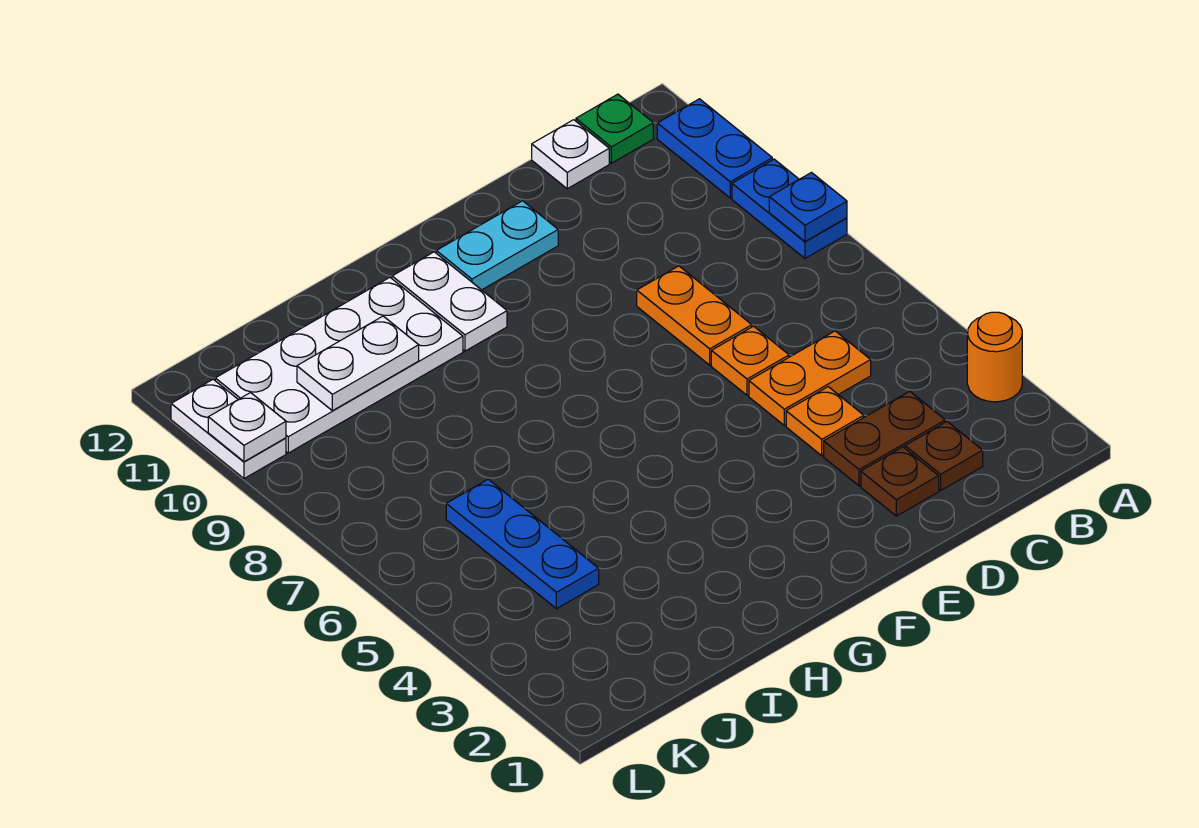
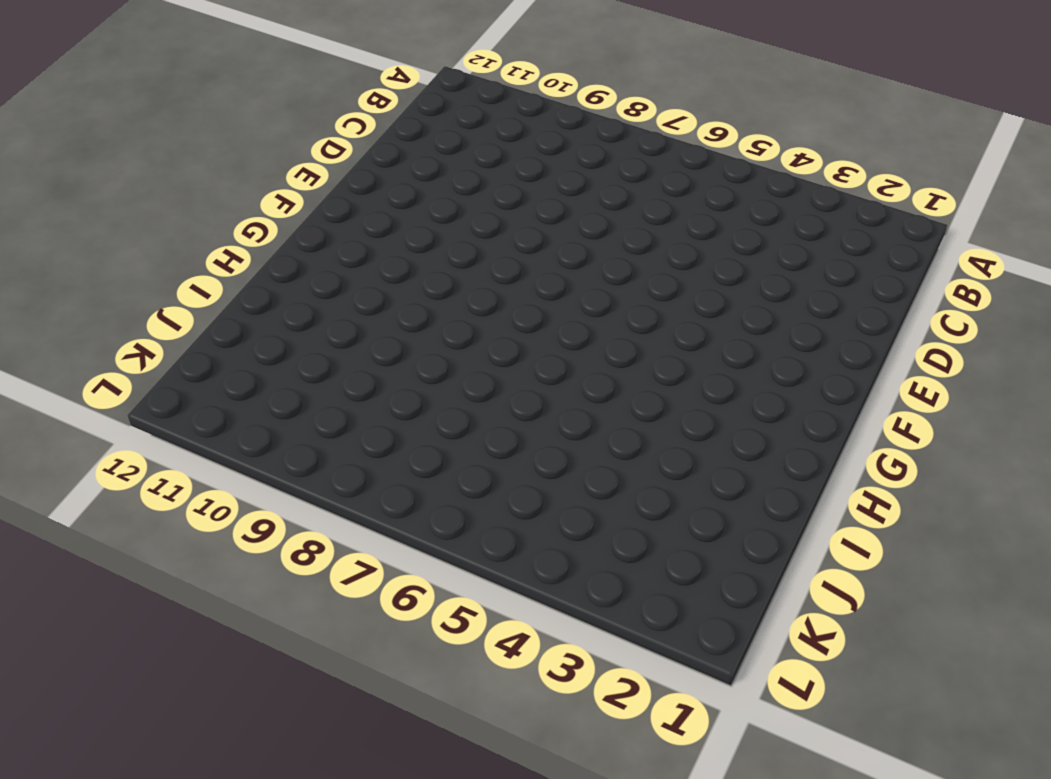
none -> orange 1x1 round brick [967,312,1022,402]
none -> blue 1x2 plate [732,159,847,258]
none -> blue 1x2 plate [657,99,772,198]

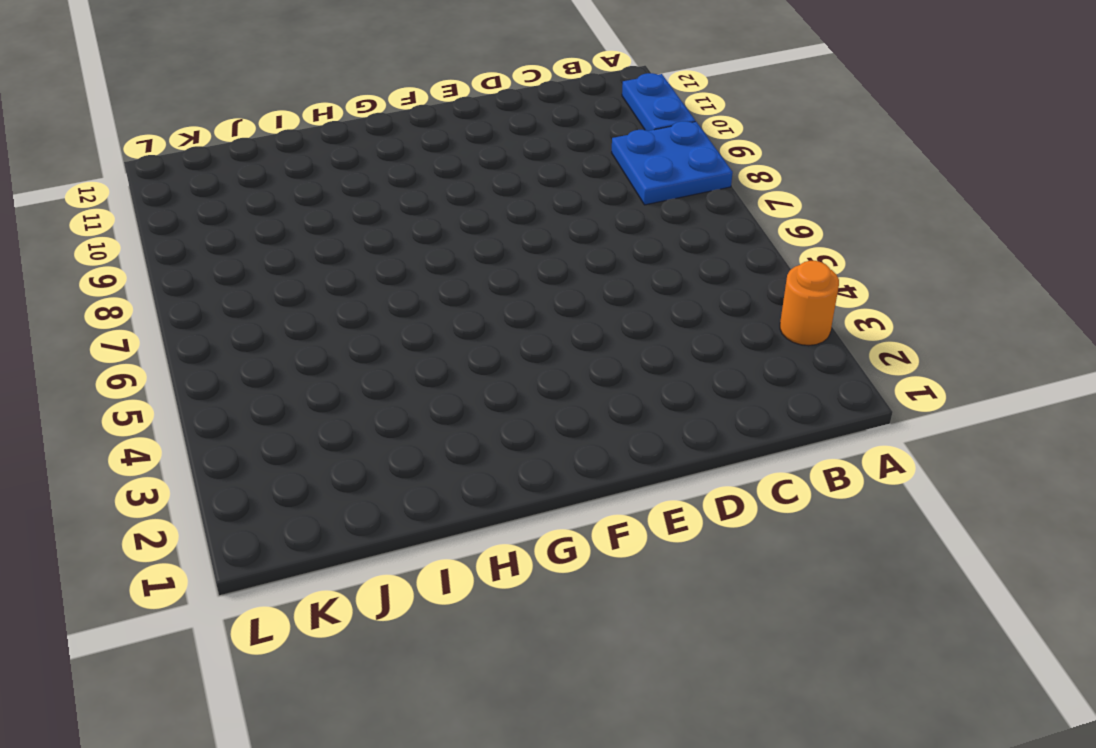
blue 2x2 plate [612,121,733,205] -> blue 1x2 plate [732,159,847,258]
none -> green 1x1 plate [576,94,653,163]
none -> brown 1x1 plate [905,422,983,490]
none -> brown 1x2 plate [824,391,945,486]

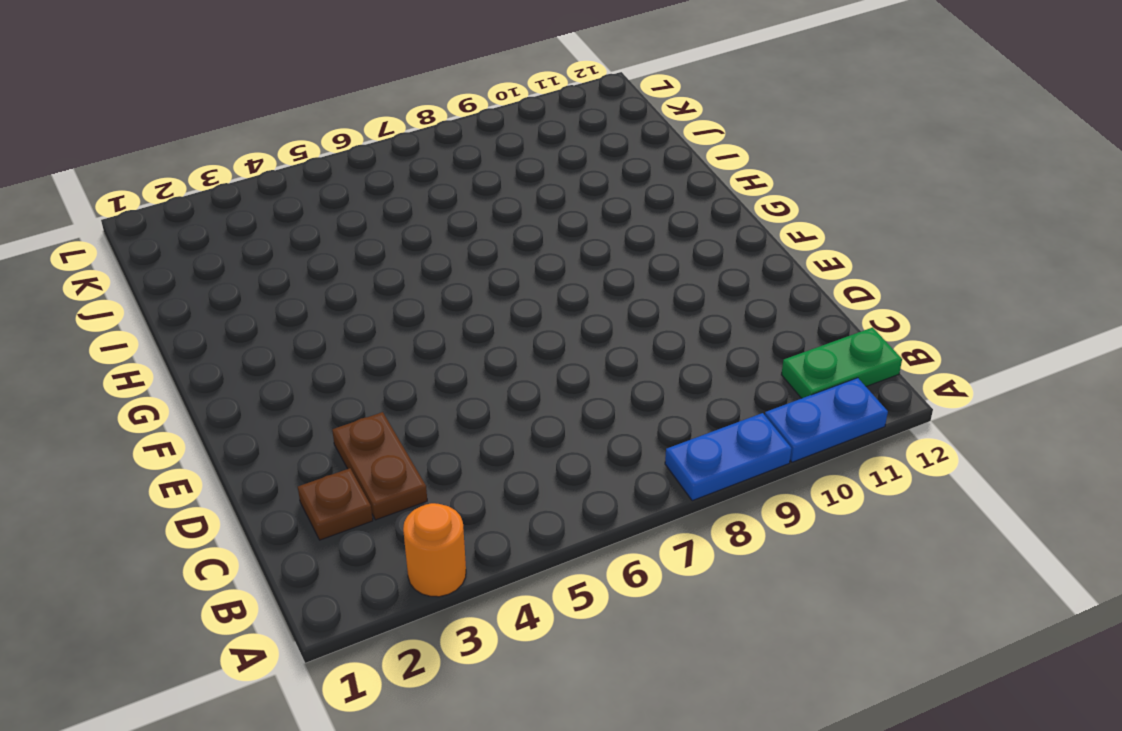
green 1x2 plate [781,327,902,398] -> green 1x1 plate [576,94,653,163]
none -> orange 1x2 plate [749,331,871,425]
none -> white 1x1 plate [532,120,609,189]
none -> brown 1x1 plate [861,447,939,516]

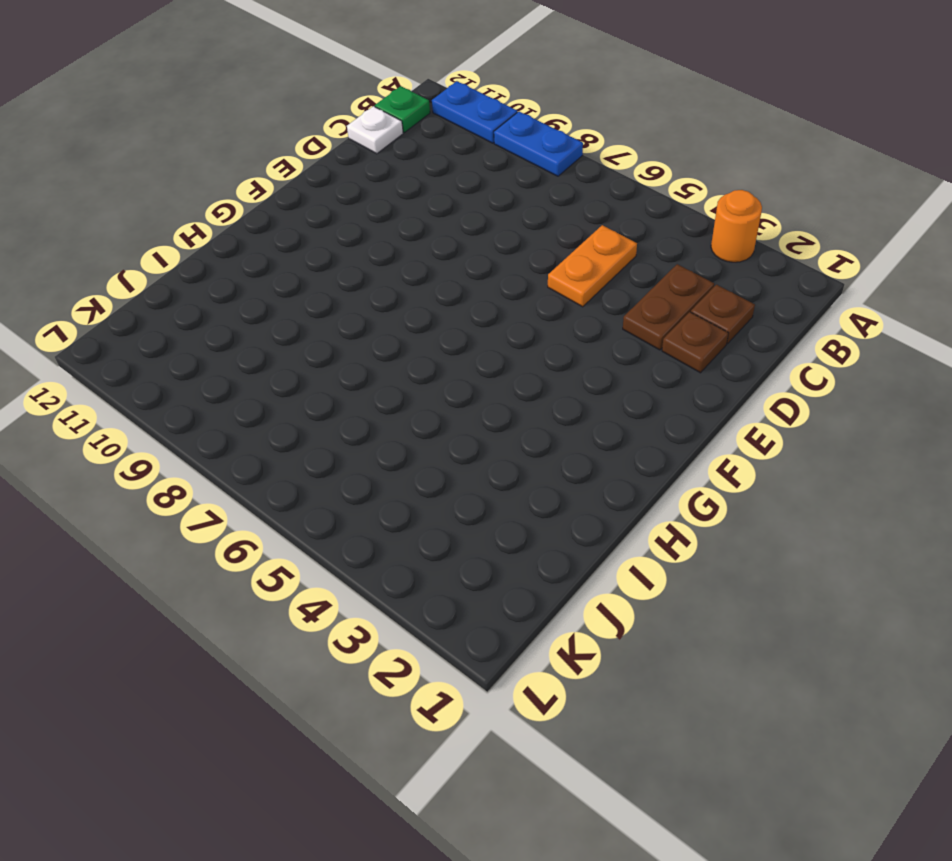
none -> orange 1x1 plate [786,387,864,456]
none -> orange 1x1 plate [711,326,789,395]
none -> orange 1x2 plate [637,266,752,365]

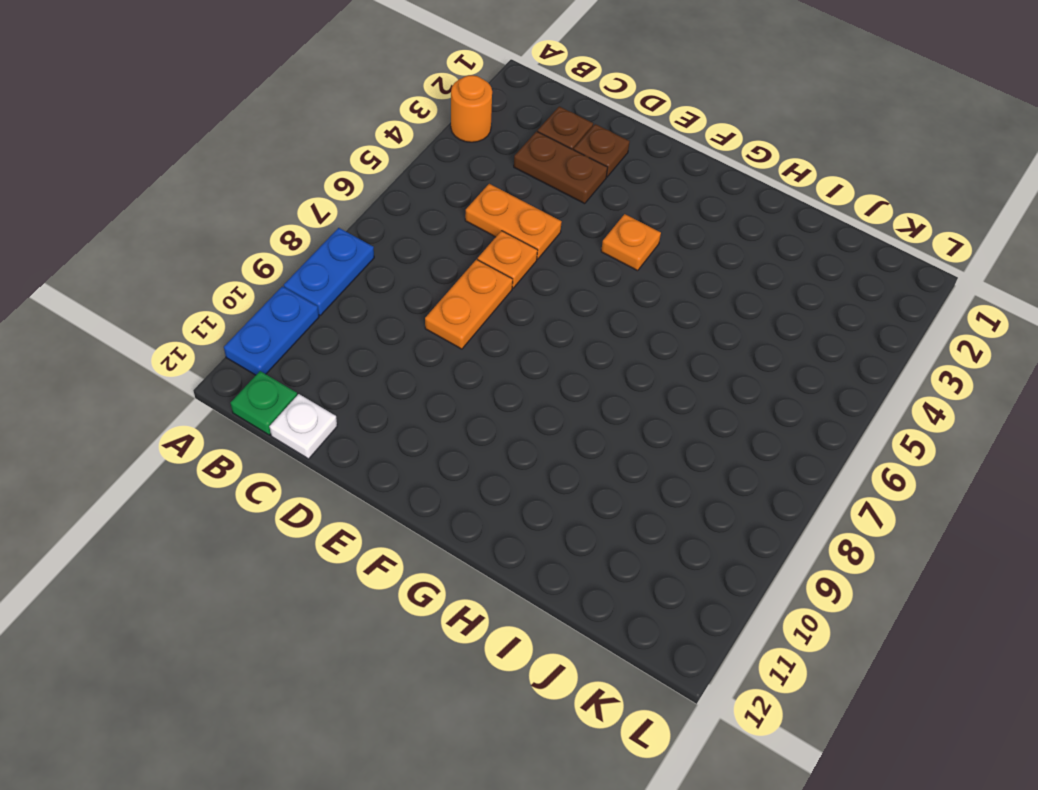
orange 1x1 plate [601,214,661,271] -> orange 1x1 plate moved to [786,387,864,456]
none -> cyan 1x2 plate [436,201,558,290]
none -> white 1x2 plate [392,252,507,351]
none -> white 2x4 plate [215,278,463,453]

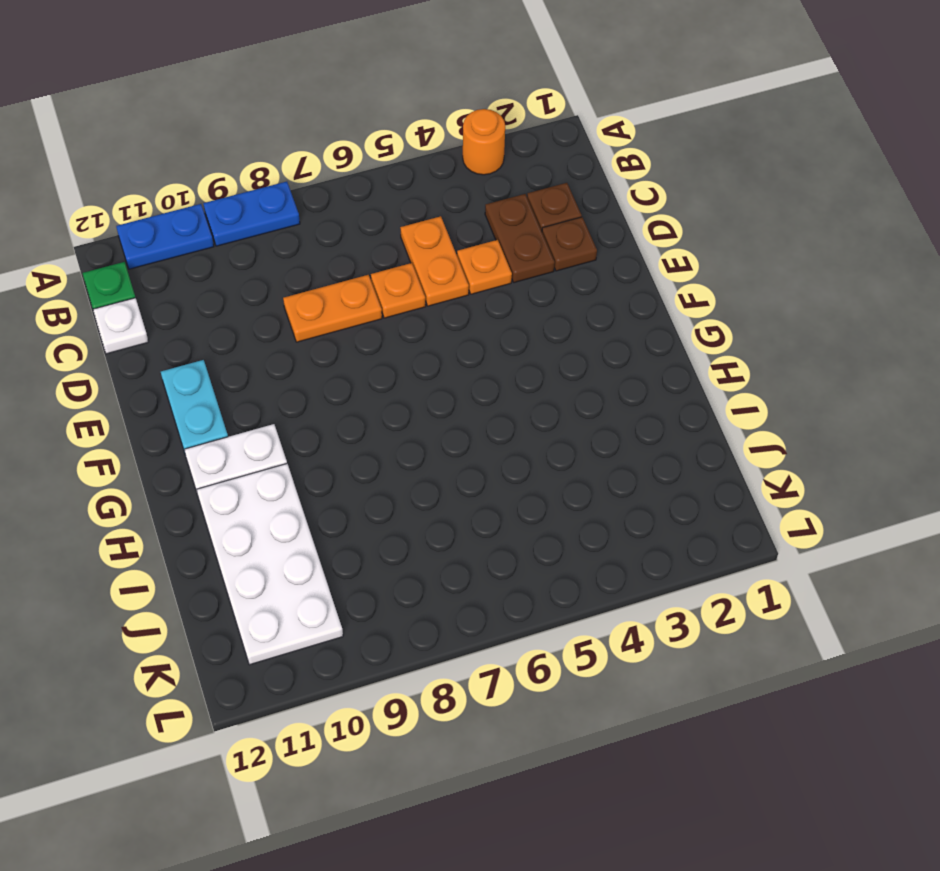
none -> blue 1x3 plate [446,479,599,609]
none -> white 1x2 plate [171,379,286,479]
none -> blue 1x1 plate [769,173,847,241]

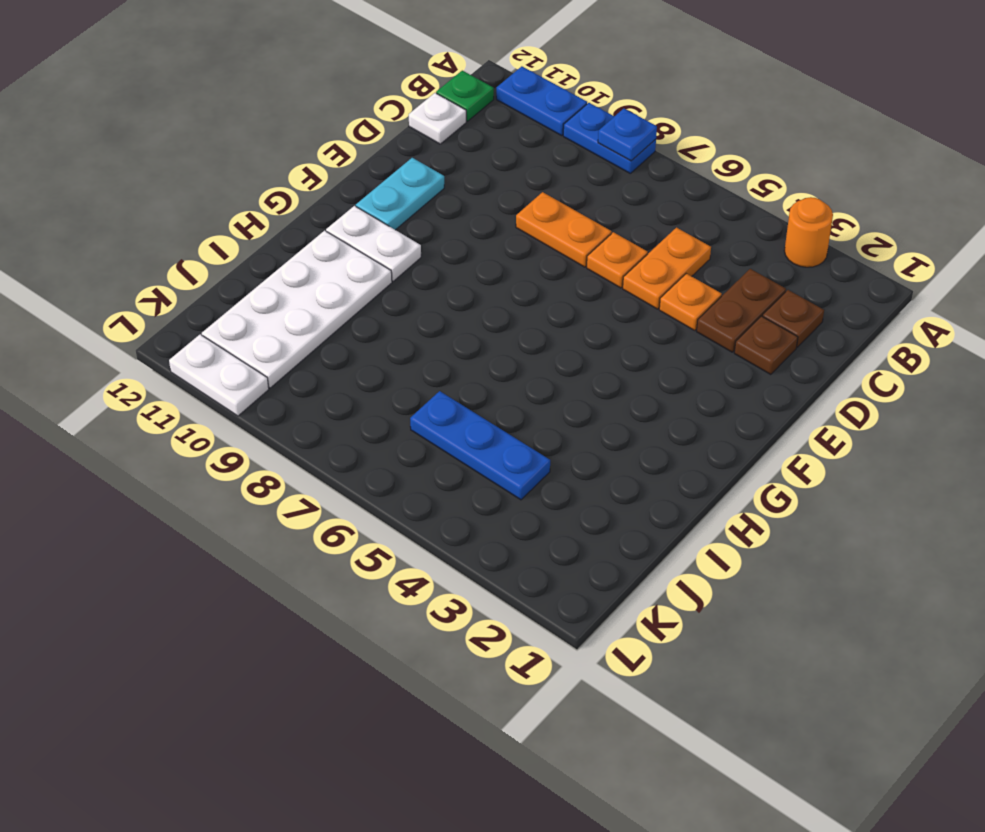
none -> white 1x2 plate [297,316,419,411]
none -> white 1x1 plate [208,393,286,462]

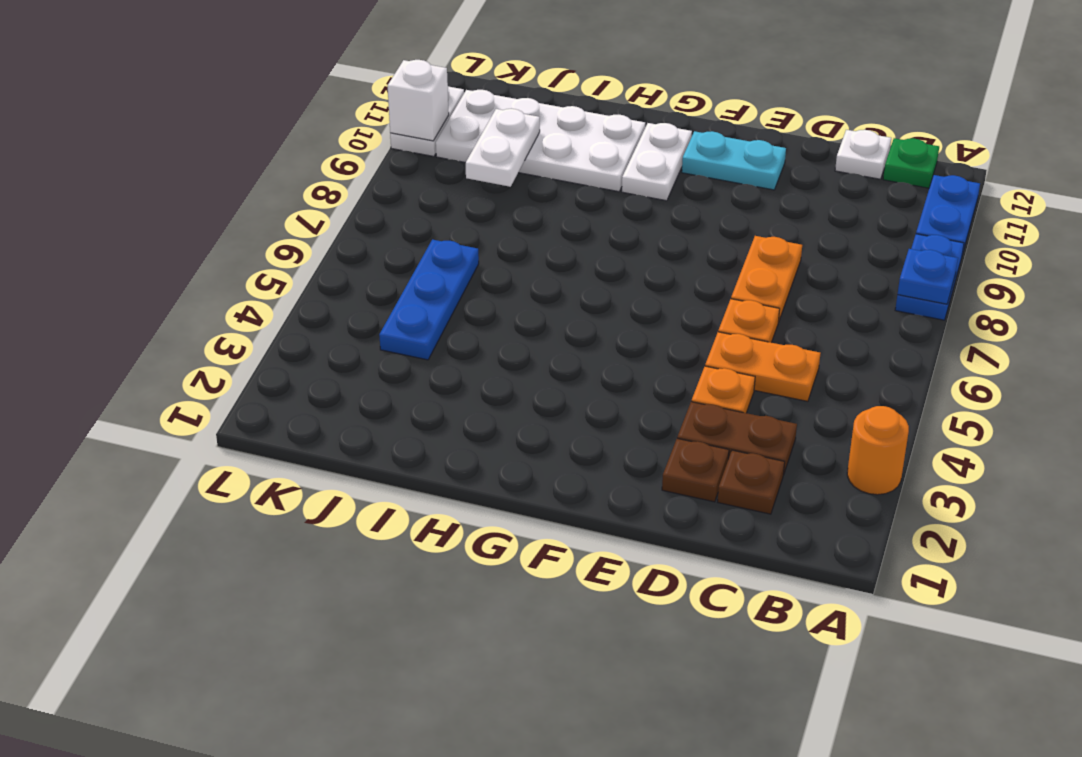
white 1x2 plate [466,109,540,187] -> white 1x2 plate turned to [297,316,419,411]
white 1x1 brick [388,60,449,141] -> white 1x1 plate [208,393,286,462]

